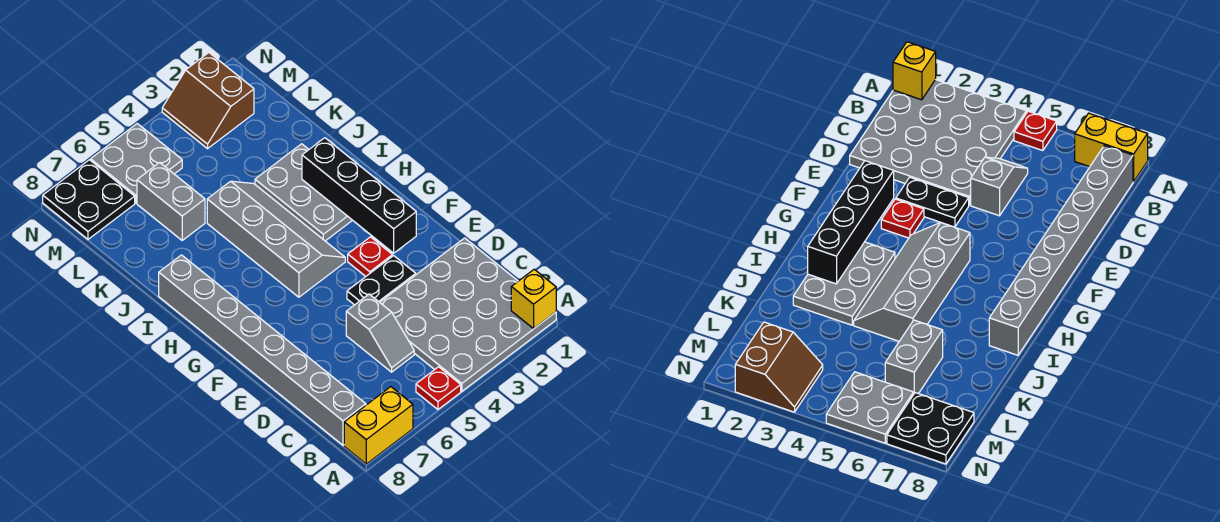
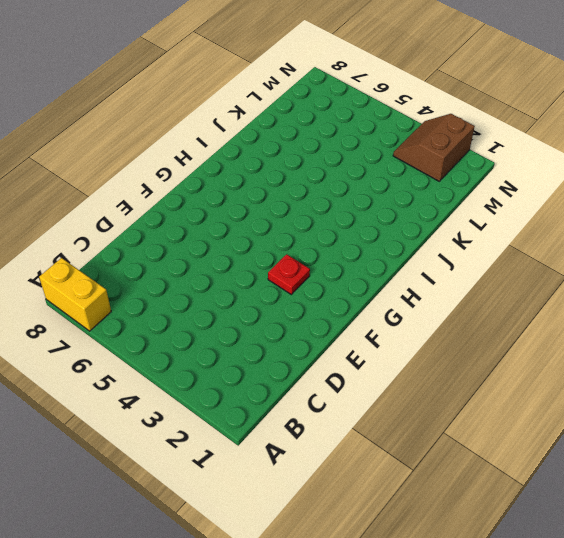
none -> grey 4x4 plate [380,238,556,391]
none -> red 1x1 plate [416,367,461,409]
none -> grey 1x8 brick [159,255,366,445]

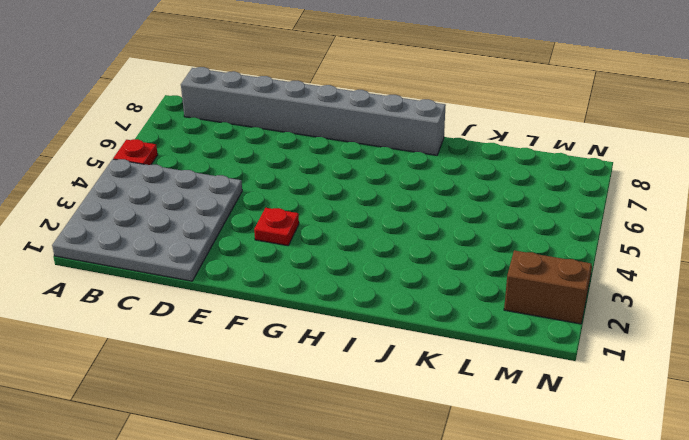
none -> yellow 1x2 brick [344,387,413,464]
none -> grey 1x2 slope [346,294,414,372]
none -> black 1x2 plate [347,256,416,305]

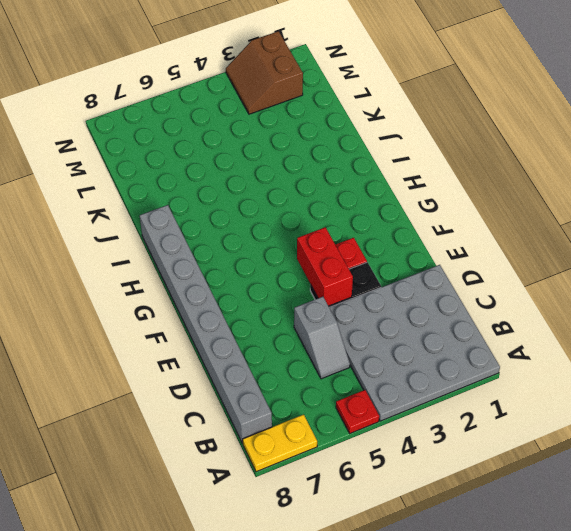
yellow 1x2 plate [243,414,317,472] -> yellow 1x2 brick [344,387,413,464]
red 1x2 brick [297,227,353,306] -> none
none -> grey 2x4 slope [207,181,345,297]
none -> grey 2x3 plate [255,144,352,241]
none -> grey 1x2 brick [137,163,205,240]

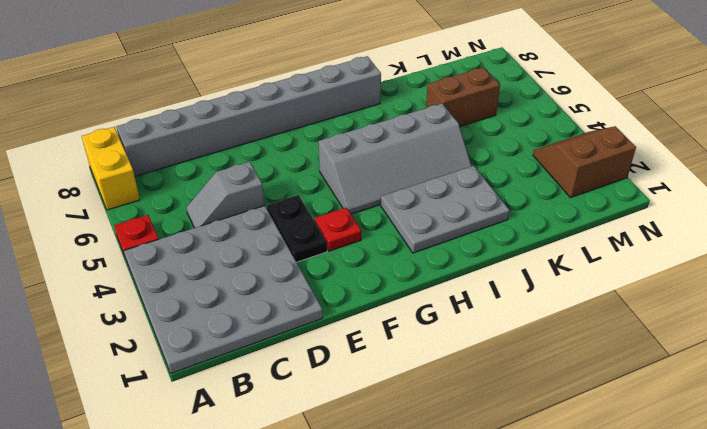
brown 1x2 brick [426,67,500,126] -> grey 1x2 brick [137,163,205,240]
none -> grey 2x2 plate [91,124,182,203]
none -> black 2x2 plate [43,160,135,239]
none -> yellow 1x1 brick [511,269,556,329]

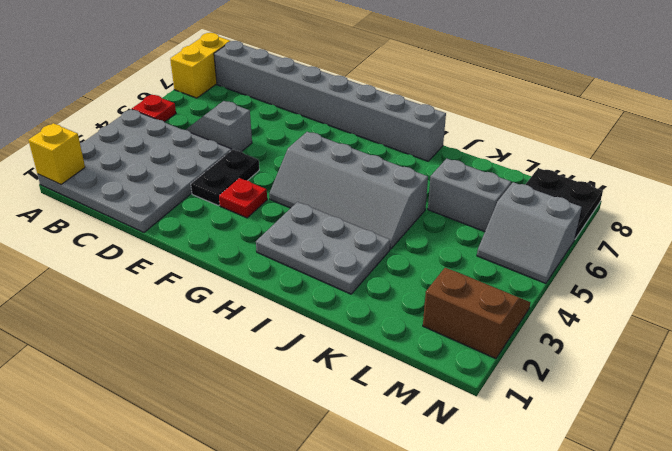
grey 2x2 slope [477,182,582,283] -> grey 2x2 plate [91,124,182,203]
none -> black 1x4 brick [302,138,416,253]

